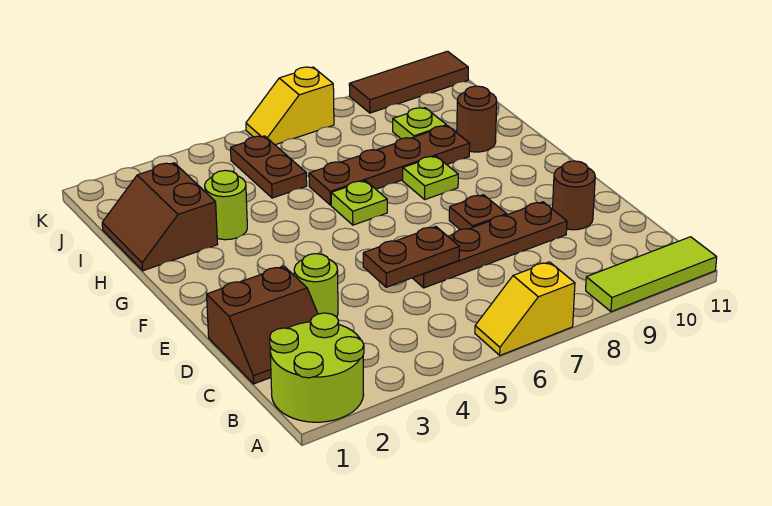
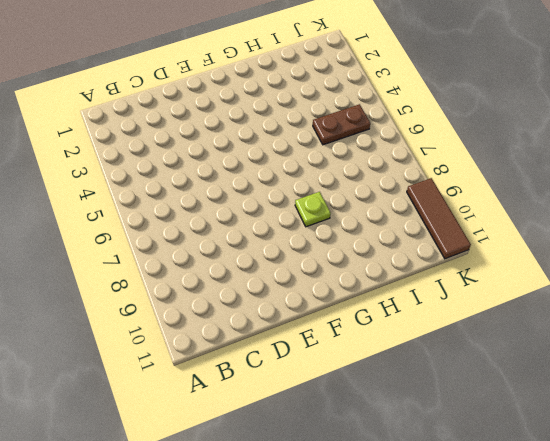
none -> lime 2x2 round brick [270,313,364,422]
none -> yellow 1x2 slope [475,262,575,355]
none -> lime 1x3 tile [586,237,717,312]

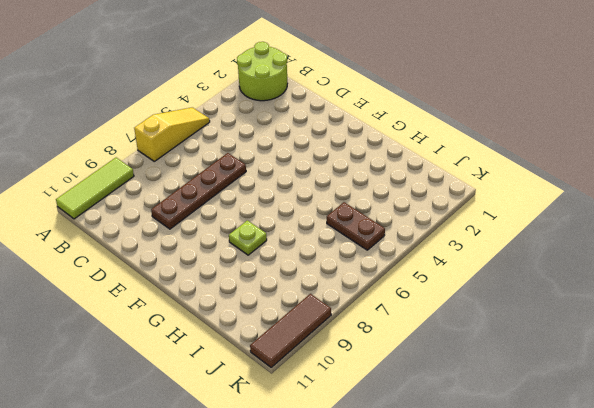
yellow 1x3 slope [134,107,210,161] -> yellow 1x2 slope [475,262,575,355]
none -> brown 2x2 slope [207,266,318,384]
none -> lime 1x1 round brick [294,254,338,317]
none -> brown 1x1 round brick [553,161,595,230]

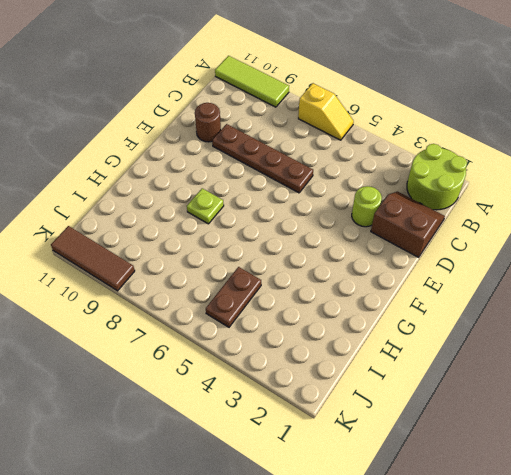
none -> brown 1x1 plate [449,195,507,230]
none -> lime 1x1 plate [331,181,387,225]
none -> brown 2x2 slope [102,163,218,271]

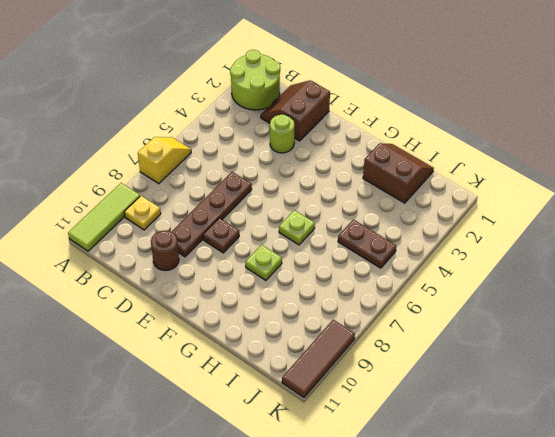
yellow 1x1 plate [124,196,161,230] -> none
none -> lime 1x1 round brick [205,170,247,240]
none -> brown 1x4 plate [309,126,470,205]
none -> brown 1x1 round brick [457,86,497,152]

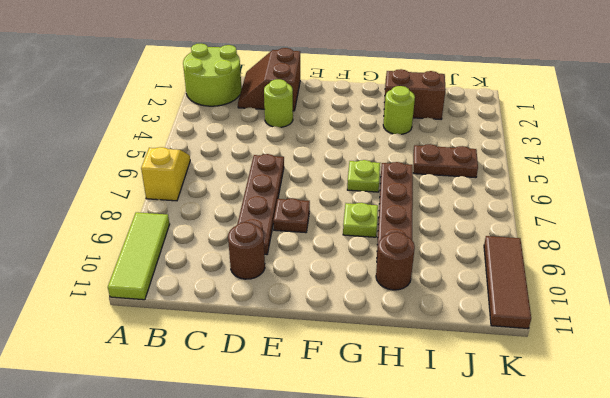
none -> lime 1x1 plate [393,108,447,139]
none -> yellow 1x2 slope [246,67,334,145]
none -> brown 1x2 plate [363,226,459,287]

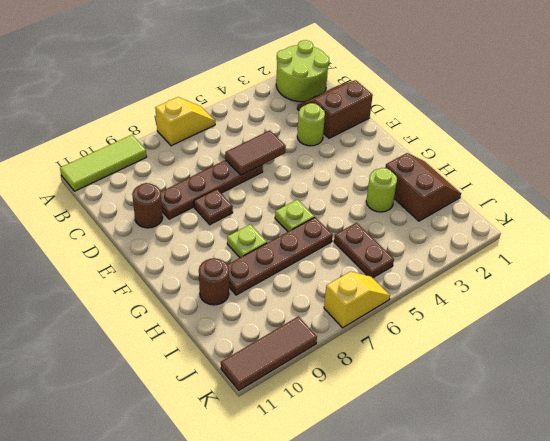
brown 1x2 tile [225,130,286,175] -> brown 1x2 plate [363,226,459,287]
none -> lime 1x1 plate [393,108,447,139]

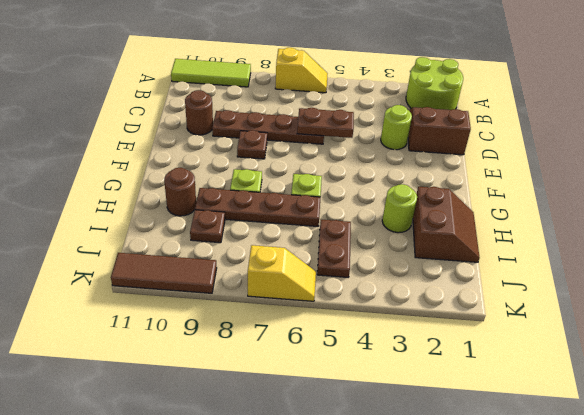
brown 1x1 plate [190,210,225,243] -> lime 1x1 plate [393,108,447,139]

